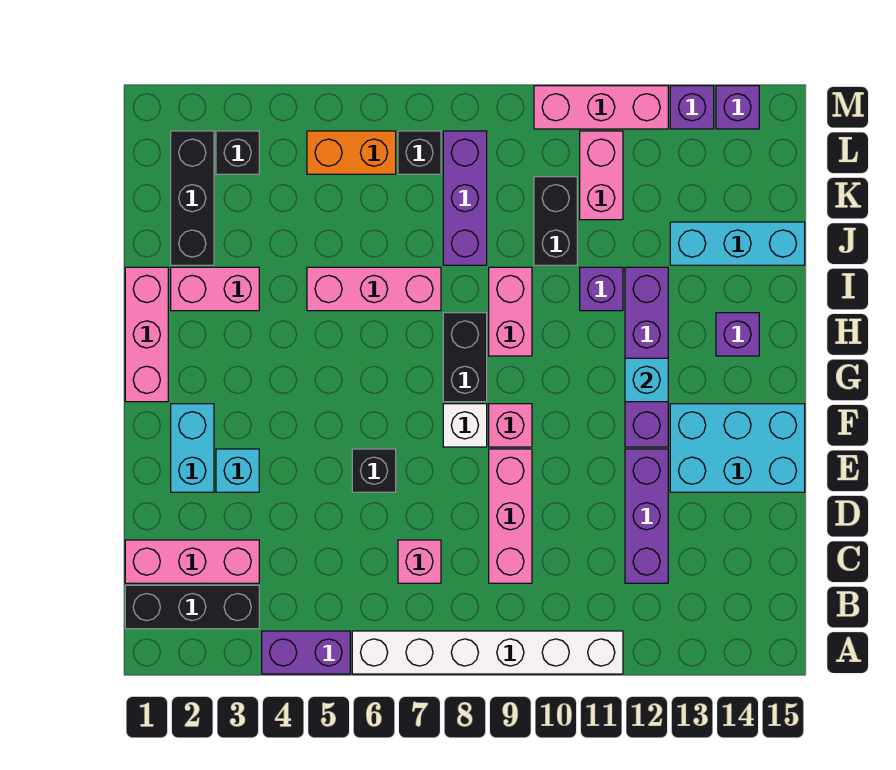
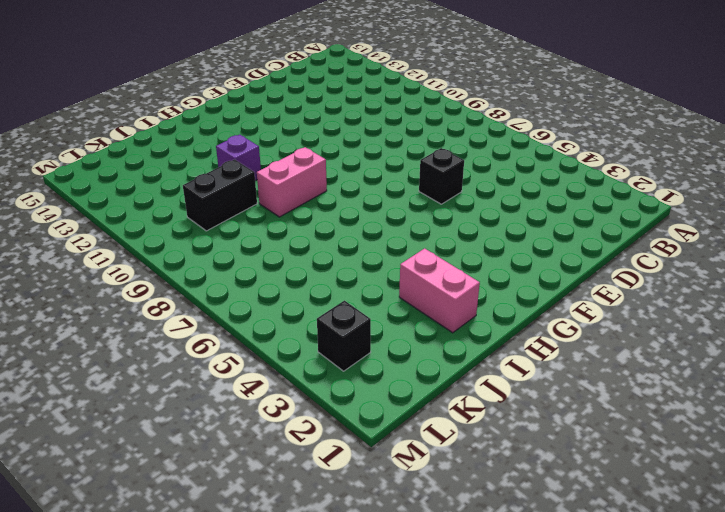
none -> purple 1x2 brick [262,631,350,674]
none -> white 1x6 brick [352,631,623,674]
none -> black 1x3 brick [125,585,259,629]
none -> pink 1x3 brick [125,540,259,583]

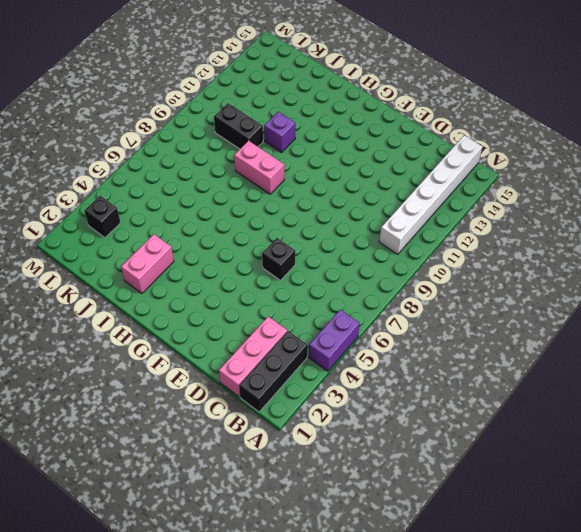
white 1x6 brick [379,135,482,254] -> white 1x6 brick moved to [352,631,623,674]
none -> pink 1x1 brick [398,540,441,583]
none -> pink 1x3 brick [489,449,532,583]
none -> purple 1x3 brick [625,449,668,583]
none -> cyan 1x2 brick [171,404,214,492]

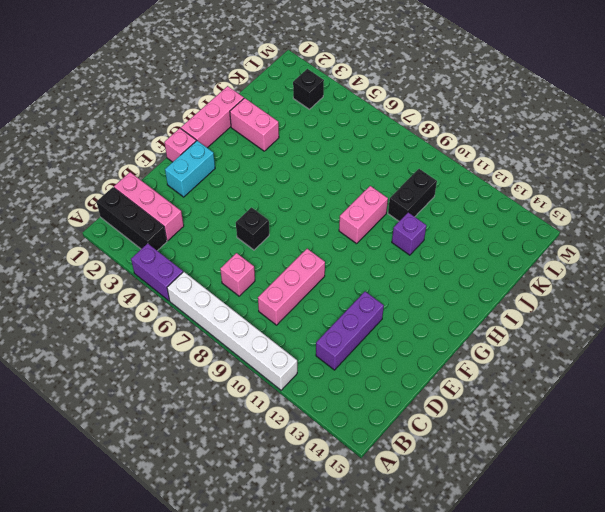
pink 1x1 brick [164,128,196,162] -> pink 1x1 brick moved to [489,404,532,447]
none -> cyan 1x1 brick [216,449,259,492]
none -> cyan 2x3 brick [670,404,805,492]
none -> white 1x1 brick [443,404,487,447]
none -> purple 1x4 brick [625,267,668,447]

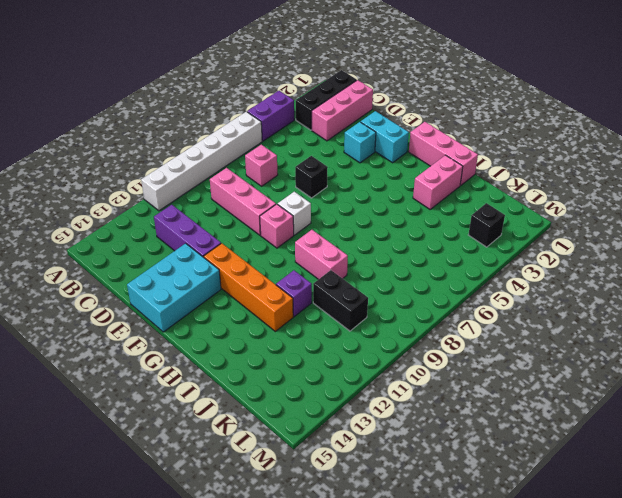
orange 1x4 brick [204,243,293,331] -> purple 1x4 brick [625,267,668,447]
none -> black 1x2 brick [443,313,487,402]
none -> purple 1x1 brick [716,313,759,356]
none -> pink 1x3 brick [307,267,441,311]
none -> black 1x3 brick [171,131,214,265]

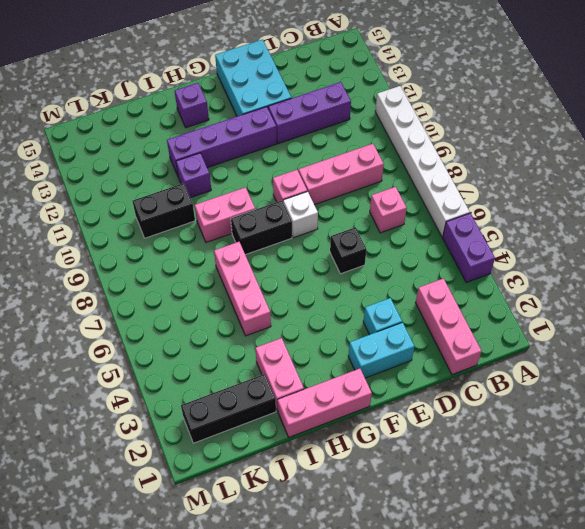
none -> black 1x3 brick [125,585,259,629]
none -> purple 1x3 brick [443,131,487,265]
none -> cyan 1x3 brick [670,222,805,265]
none -> pink 1x2 brick [580,131,623,220]

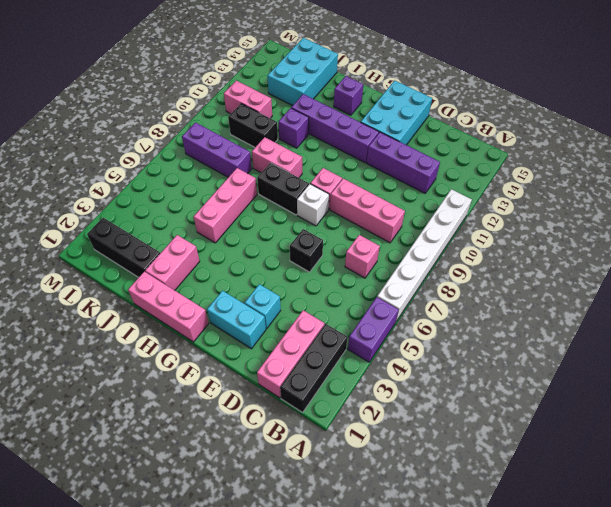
cyan 2x3 brick [267,38,338,106] -> cyan 1x3 brick [670,222,805,265]
none -> black 1x1 brick [216,131,259,174]
none -> orange 1x2 brick [307,131,396,174]
none -> black 1x1 brick [398,131,441,174]
none -> pink 1x3 brick [534,86,668,129]

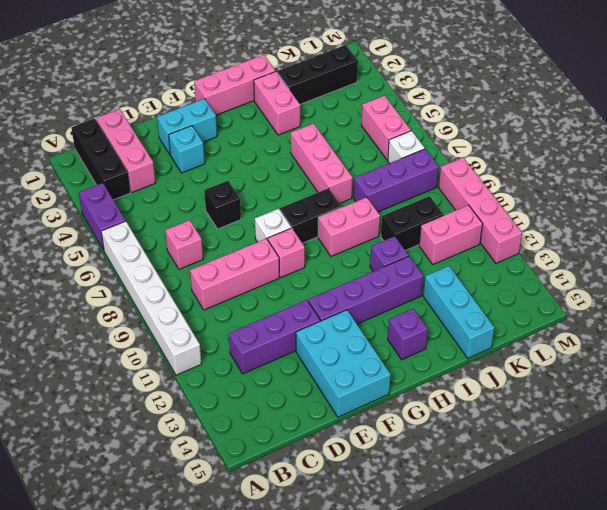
pink 1x2 brick [361,95,411,160] -> orange 1x2 brick [307,131,396,174]
white 1x1 brick [388,131,425,163] -> black 1x1 brick [398,131,441,174]
pink 1x4 brick [439,158,522,263] -> pink 1x3 brick [534,86,668,129]
none -> black 1x1 brick [216,131,259,174]
none -> purple 1x1 brick [670,86,714,129]
none -> purple 1x1 brick [716,86,759,129]
none -> cyan 1x1 brick [625,358,668,402]

